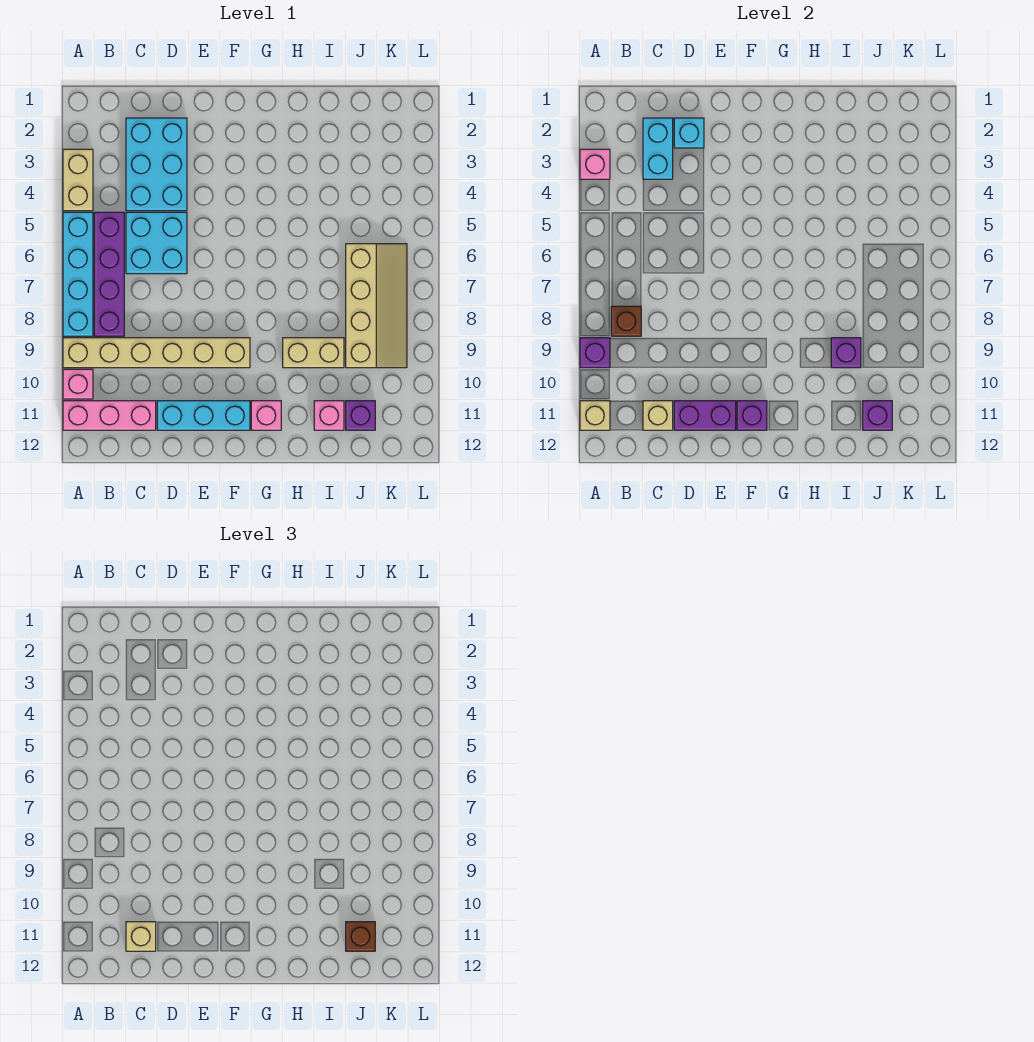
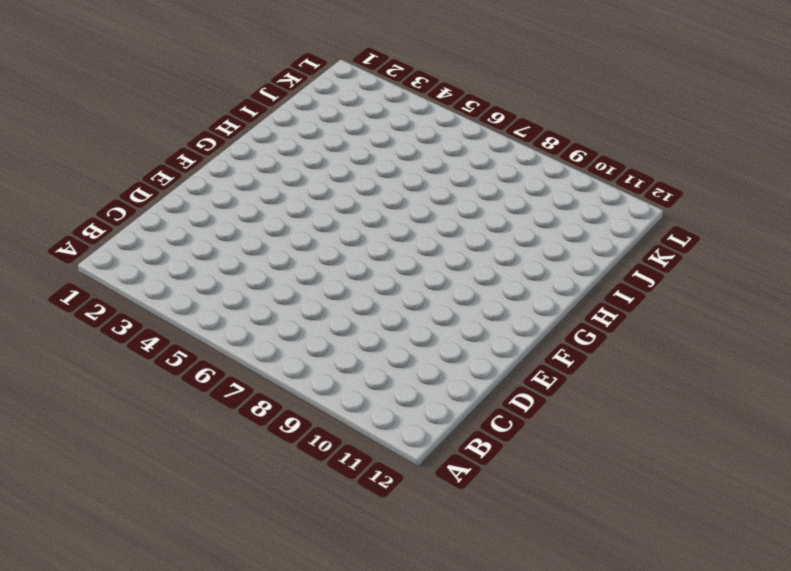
none -> tan 1x2 brick [63,149,93,211]
none -> cyan 1x4 brick [63,212,93,336]
none -> tan 1x6 brick [63,338,250,368]

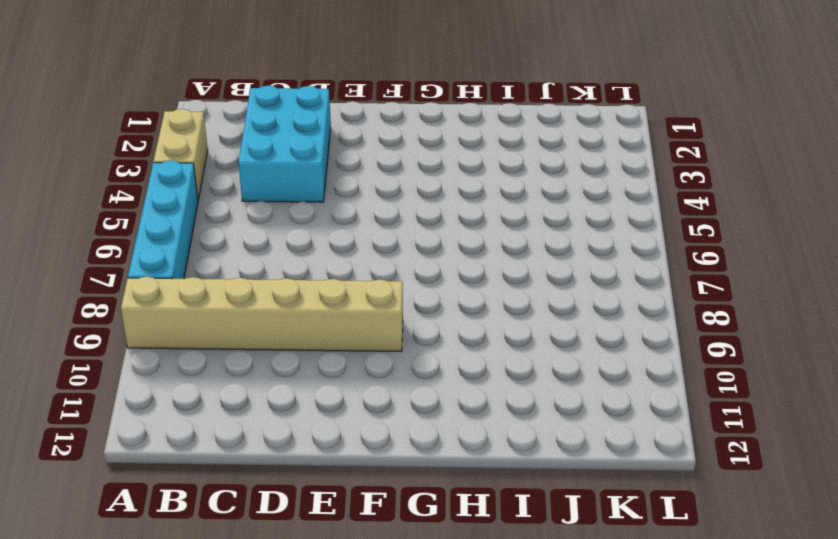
none -> pink 1x1 brick [63,369,93,399]
none -> pink 1x3 brick [63,401,156,430]
none -> purple 1x4 brick [94,212,124,336]

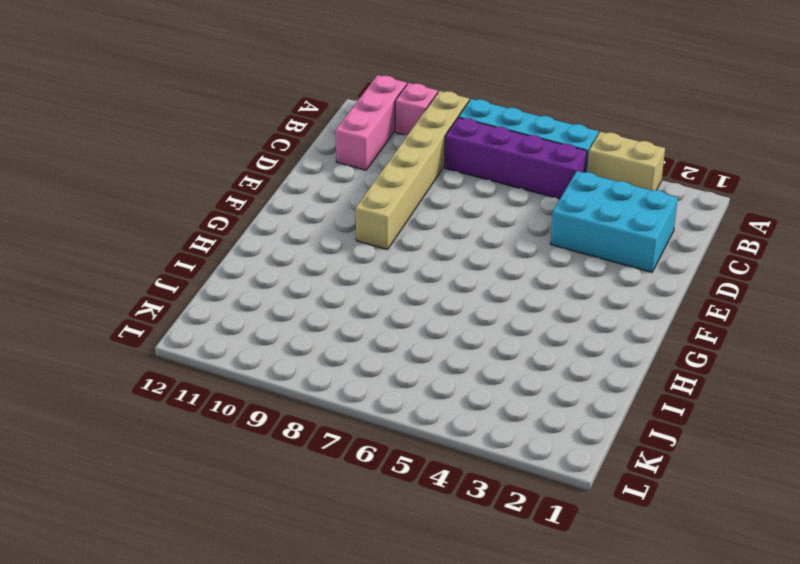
none -> cyan 2x2 brick [126,212,187,274]
none -> cyan 1x3 brick [157,401,250,430]
none -> pink 1x1 brick [251,401,281,430]

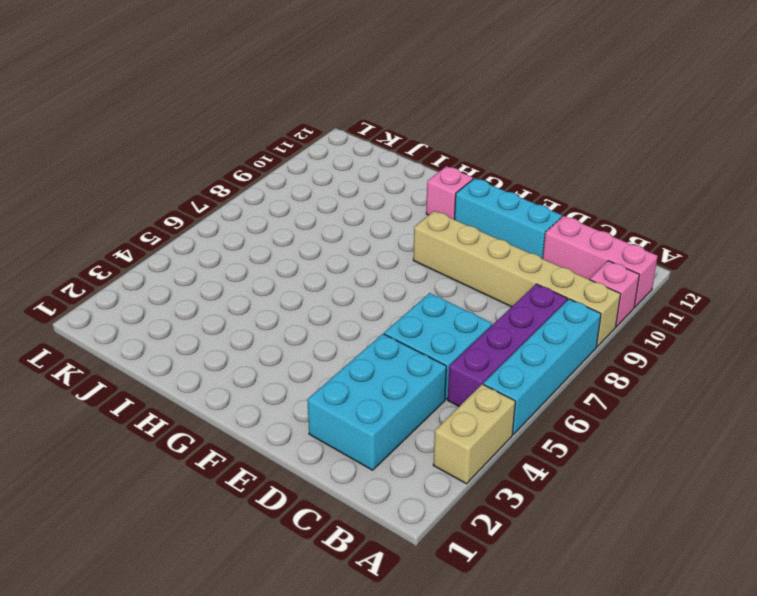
none -> tan 1x2 brick [283,338,344,368]
none -> pink 1x1 brick [314,401,344,430]
none -> tan 2x4 slope [346,244,407,368]

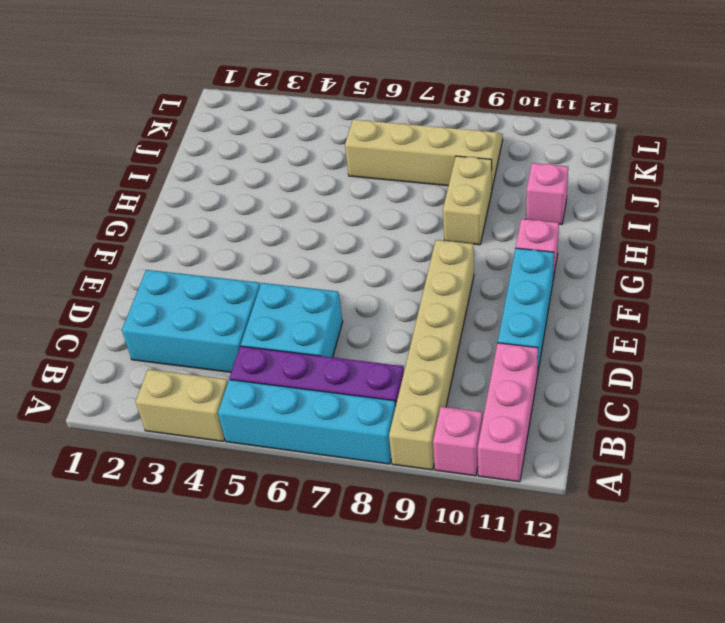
none -> purple 1x1 brick [346,401,375,430]
none -> pink 1x1 brick [580,149,610,179]
none -> purple 1x1 brick [580,338,610,368]

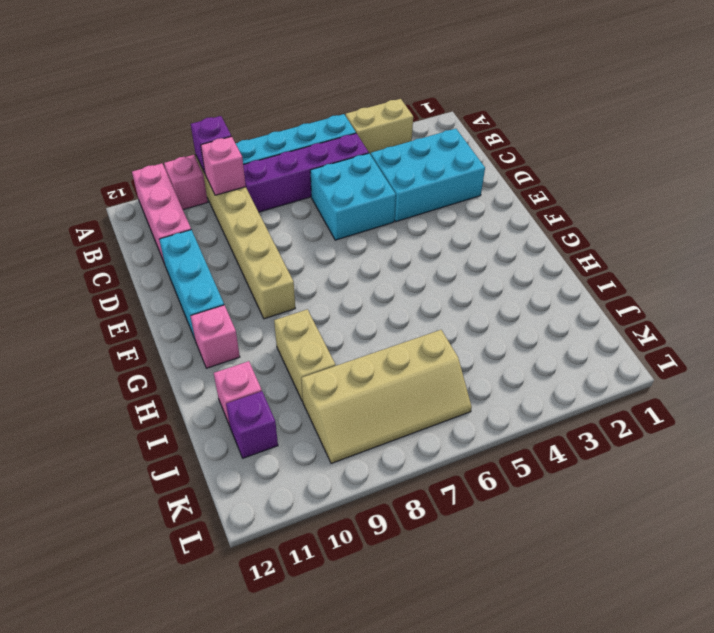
pink 1x1 brick [201,136,246,195] -> pink 1x1 brick moved to [580,149,610,179]
none -> tan 1x1 brick [580,401,610,430]
none -> brown 1x1 brick [611,306,641,336]
none -> cyan 1x2 brick [643,118,673,179]

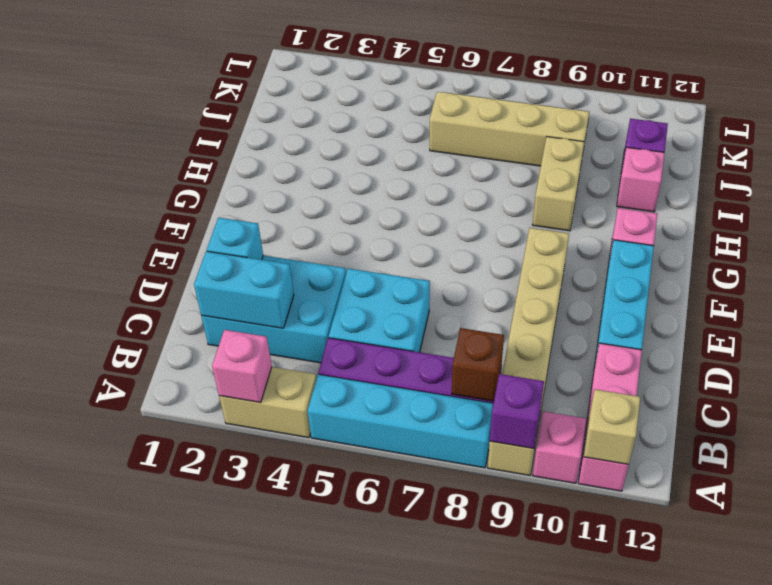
none -> tan 1x1 brick [643,401,673,430]
none -> purple 1x2 brick [674,401,736,430]
none -> purple 1x1 brick [737,401,767,430]

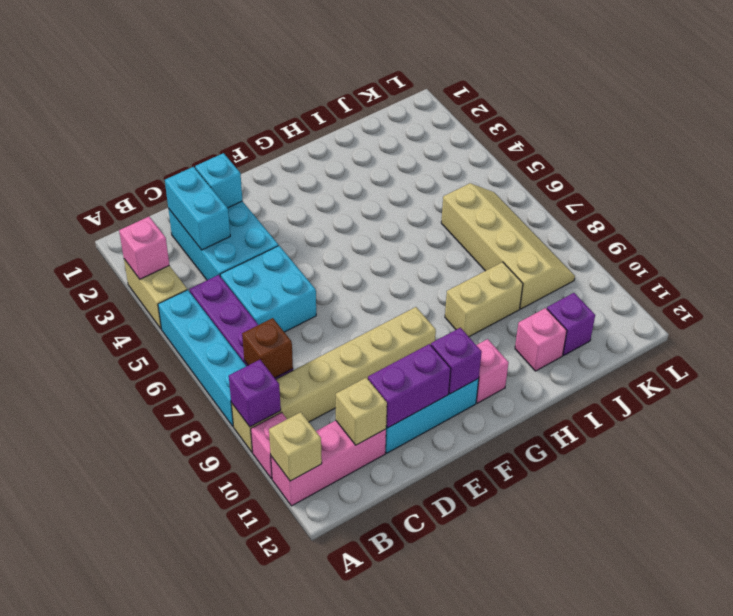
none -> purple 1x1 brick [831,338,861,368]
none -> purple 1x1 brick [863,401,892,430]
none -> tan 1x1 brick [126,922,156,951]

